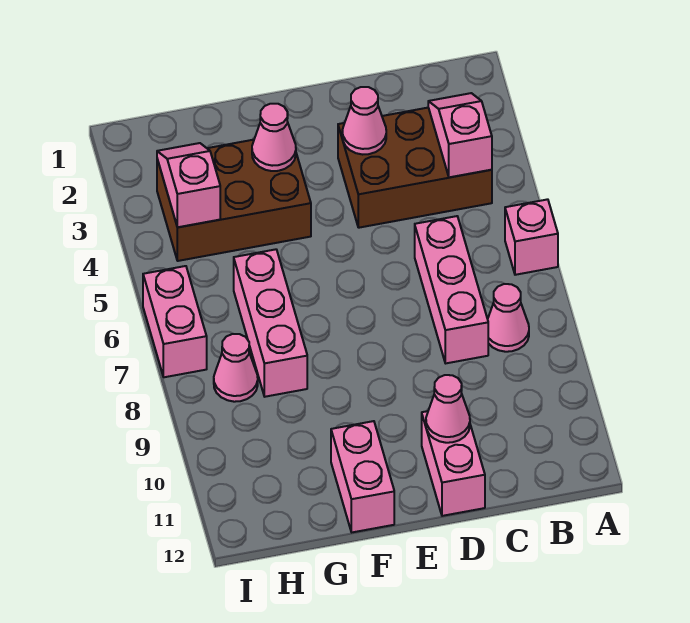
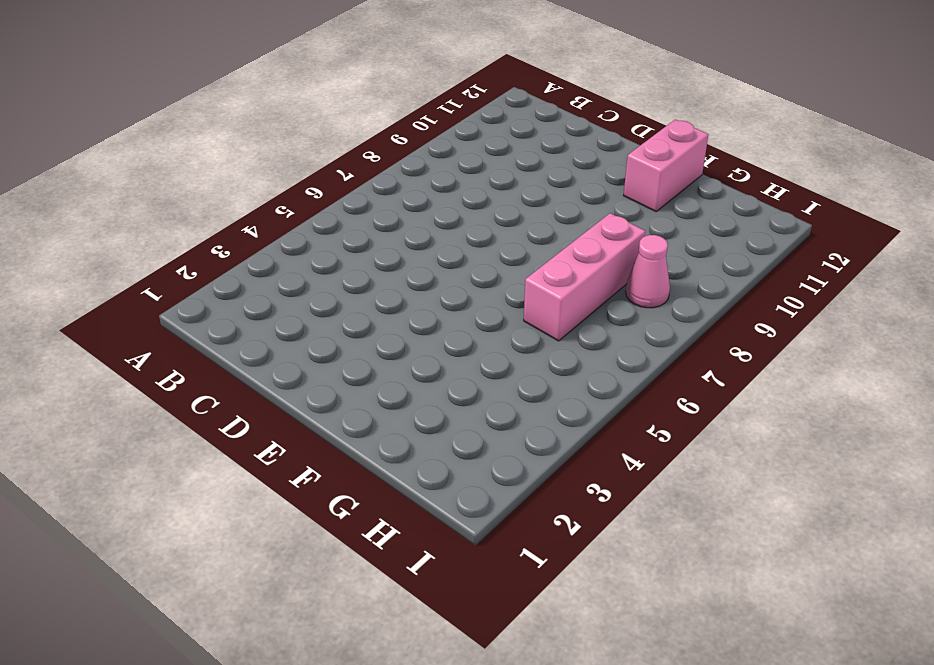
none -> pink 1x1 brick [505,199,558,275]
none -> brown 2x3 brick [338,108,492,228]
none -> pink 1x1 cone [488,284,529,352]

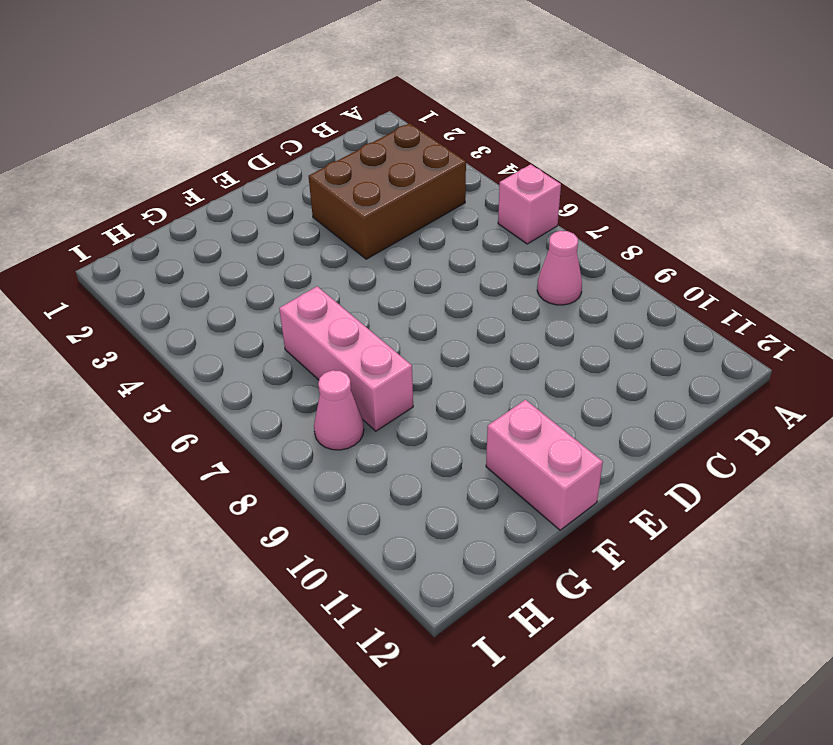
none -> pink 1x3 brick [415,216,488,363]
none -> pink 1x2 brick [422,411,485,516]
none -> brown 2x3 brick [157,140,311,261]

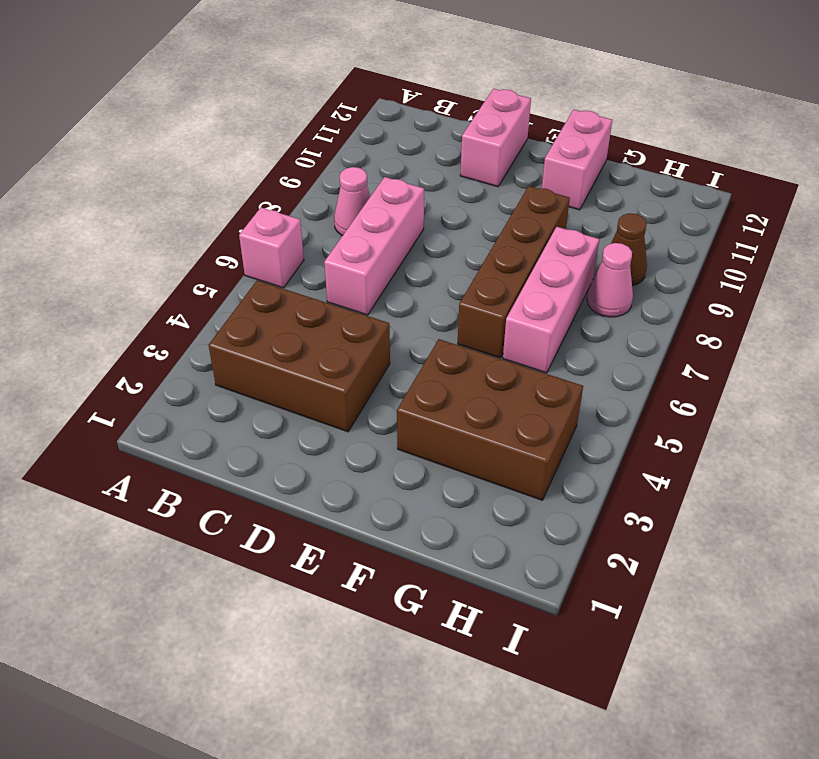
brown 1x4 brick [458,186,570,358] -> none
brown 1x1 cone [611,213,647,286] -> none
none -> pink 1x2 brick [143,266,207,377]
none -> pink 1x2 slope [428,93,492,177]
none -> pink 1x1 cone [342,87,386,155]

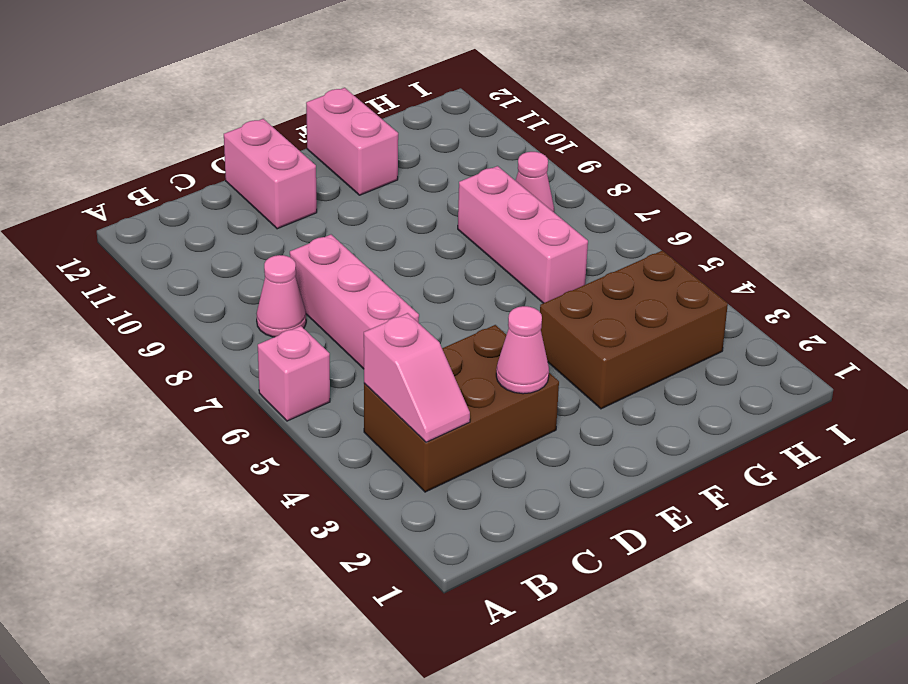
none -> pink 1x2 brick [143,266,207,377]
none -> pink 1x1 cone [426,375,470,443]
none -> pink 1x1 cone [252,104,296,171]

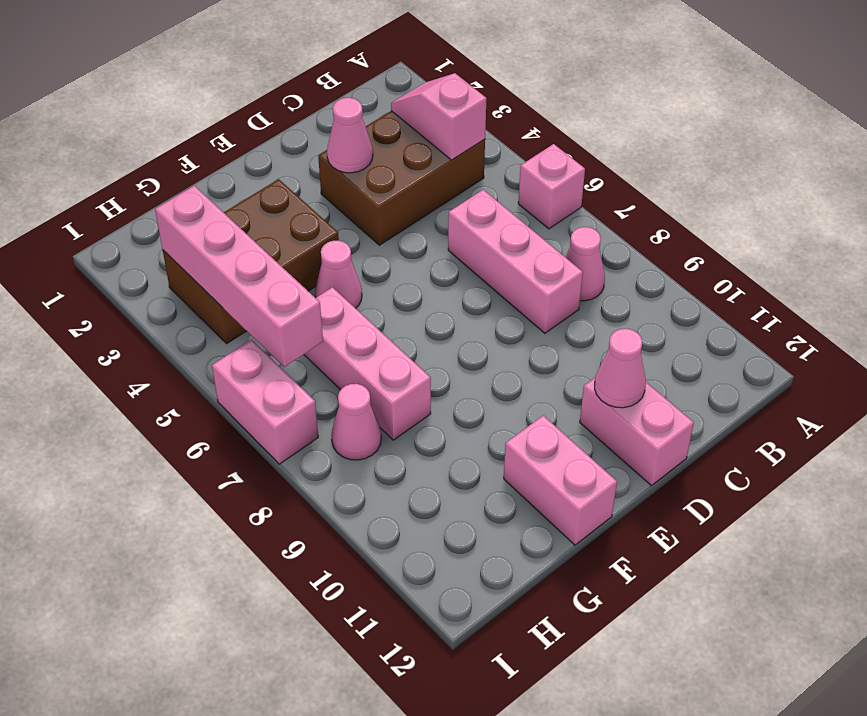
pink 1x1 cone [315,241,362,308] -> pink 1x1 cone moved to [252,104,296,171]
pink 1x4 brick [155,186,323,367] -> pink 1x2 slope [157,143,220,227]

